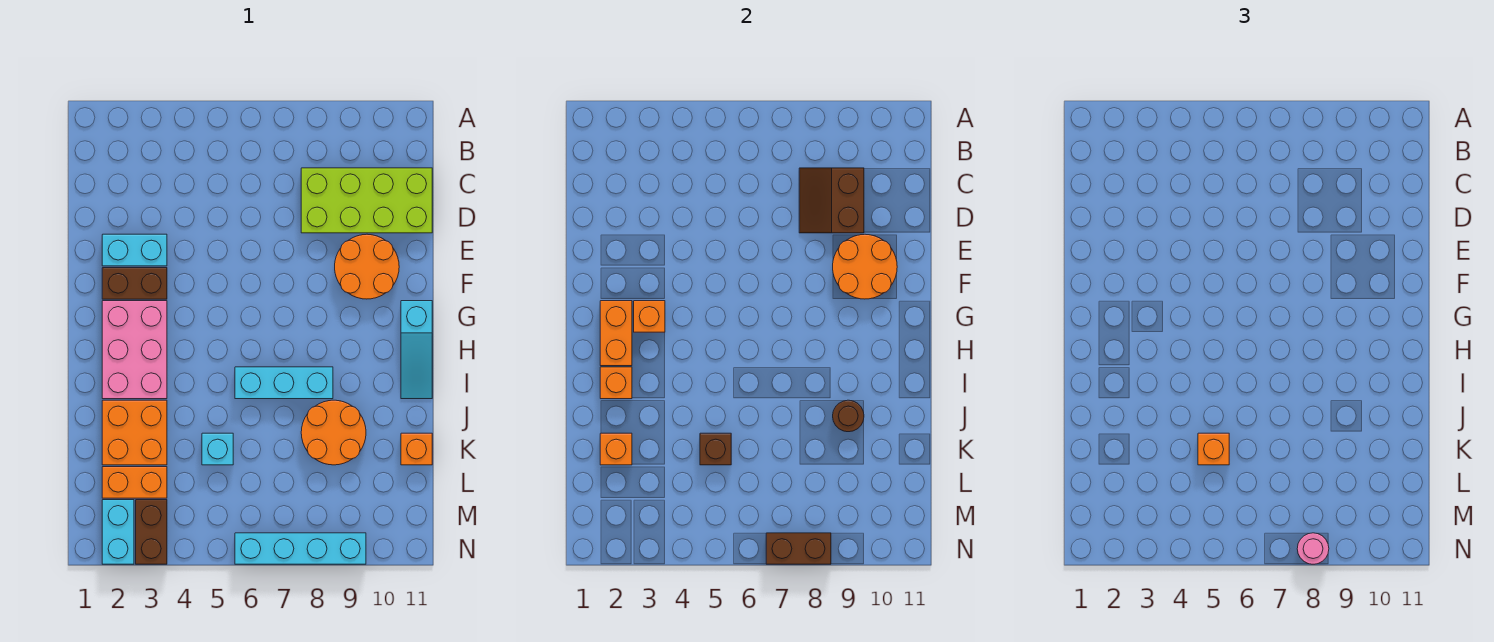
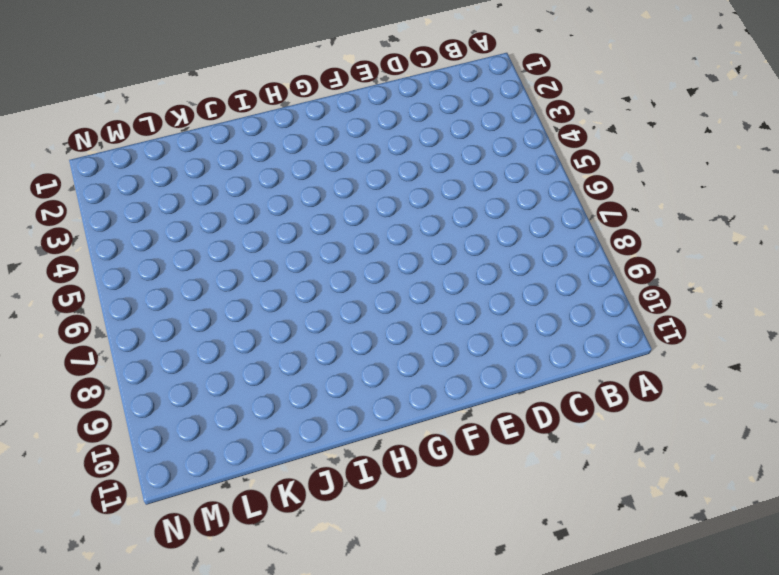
none -> lime 2x4 brick [301,168,432,233]
none -> cyan 1x2 brick [102,234,167,266]
none -> orange 2x2 round brick [335,234,399,299]

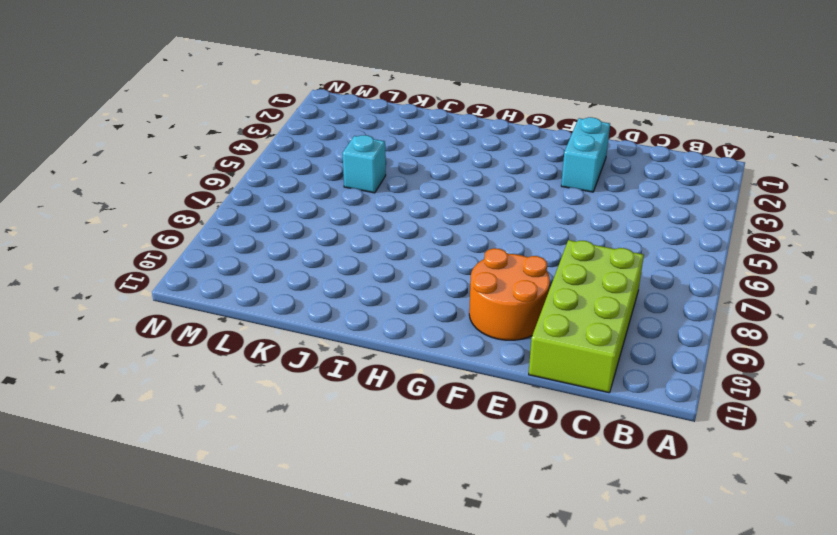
none -> brown 1x2 brick [102,268,167,299]
none -> pink 2x3 brick [102,301,167,399]
none -> cyan 1x3 slope [401,301,432,399]

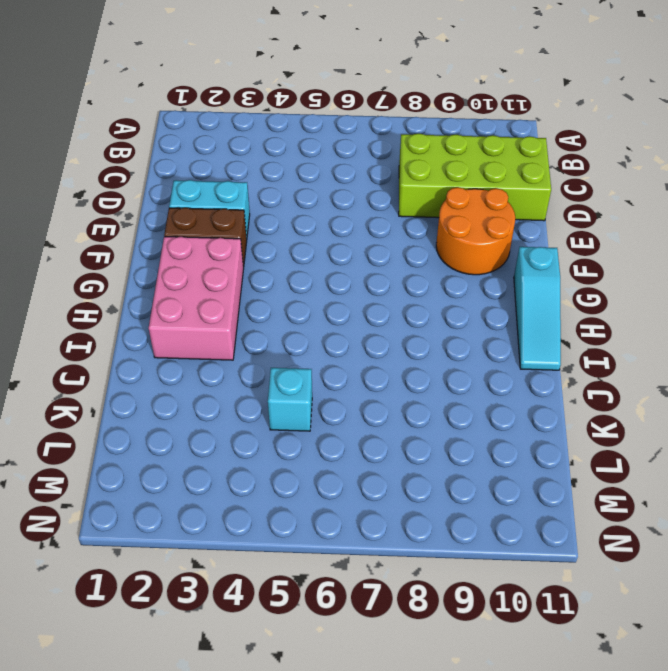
none -> cyan 1x3 brick [235,367,333,399]
none -> orange 2x2 brick [102,400,167,465]
none -> orange 2x2 round brick [301,400,366,465]

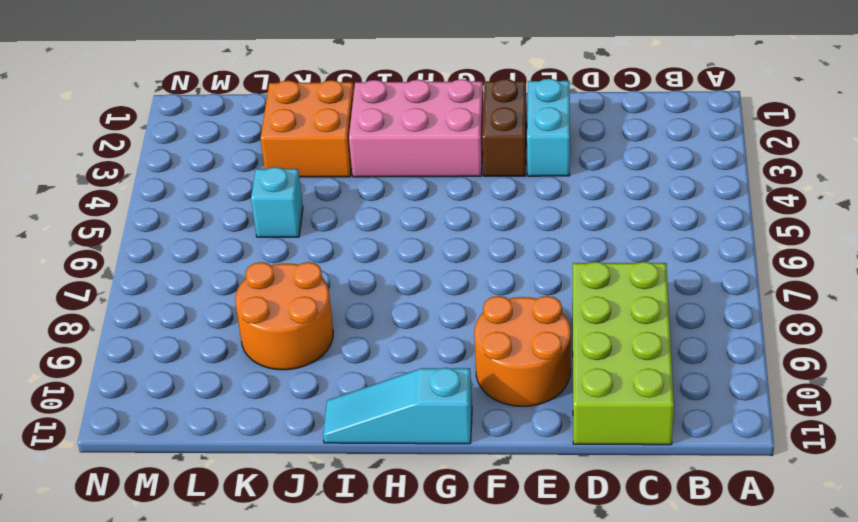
none -> cyan 1x3 brick [235,367,333,399]
none -> orange 1x1 brick [401,433,432,465]
none -> orange 1x2 brick [102,467,167,498]

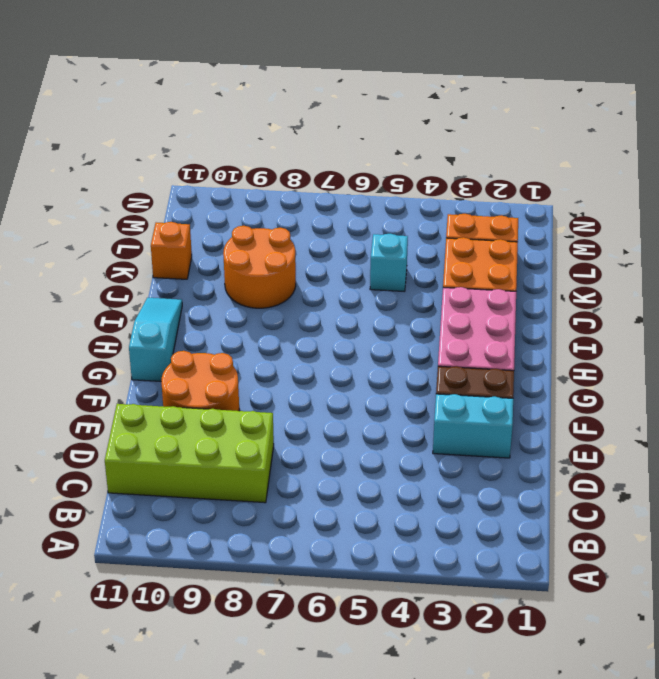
none -> cyan 1x3 brick [235,367,333,399]
none -> cyan 1x2 brick [102,500,134,564]
none -> brown 1x2 brick [136,500,167,564]

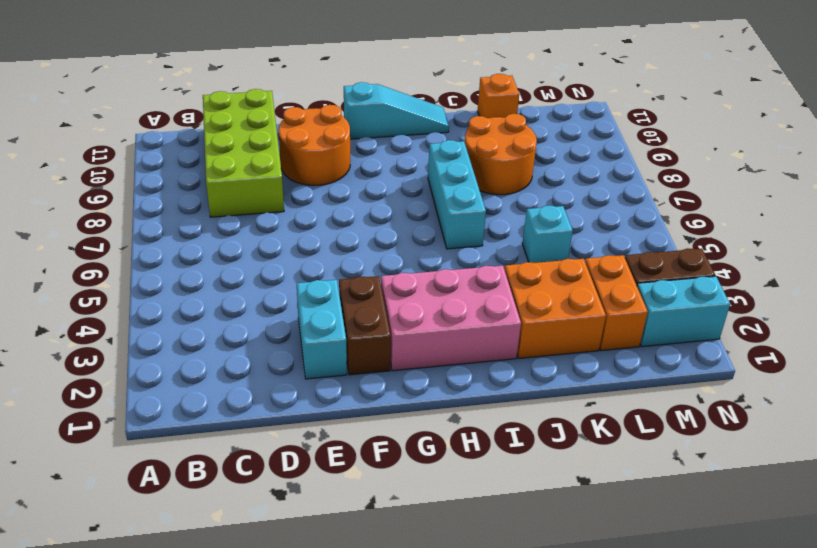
none -> cyan 1x4 brick [235,533,366,564]
none -> brown 2x2 slope [799,168,864,233]
none -> orange 2x2 round brick [833,234,897,299]

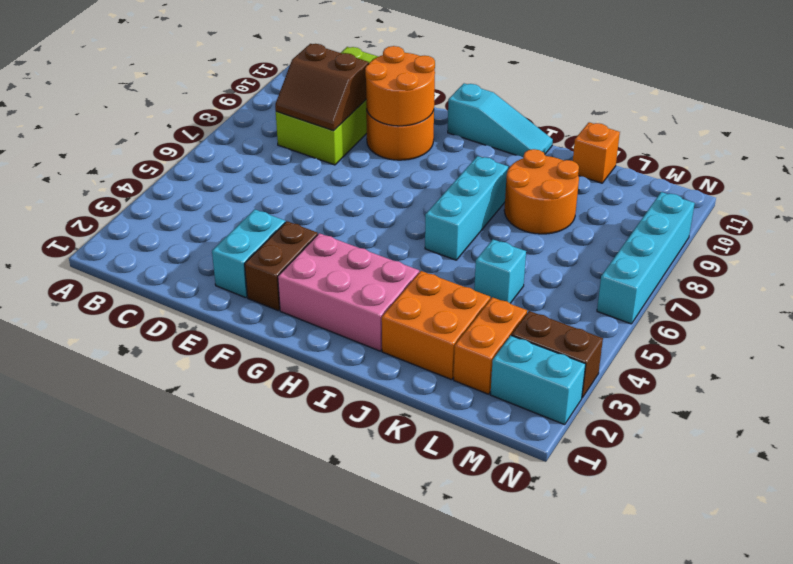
none -> orange 1x2 brick [600,301,632,366]
none -> orange 1x1 brick [634,301,665,332]
none -> orange 1x1 brick [600,367,632,399]

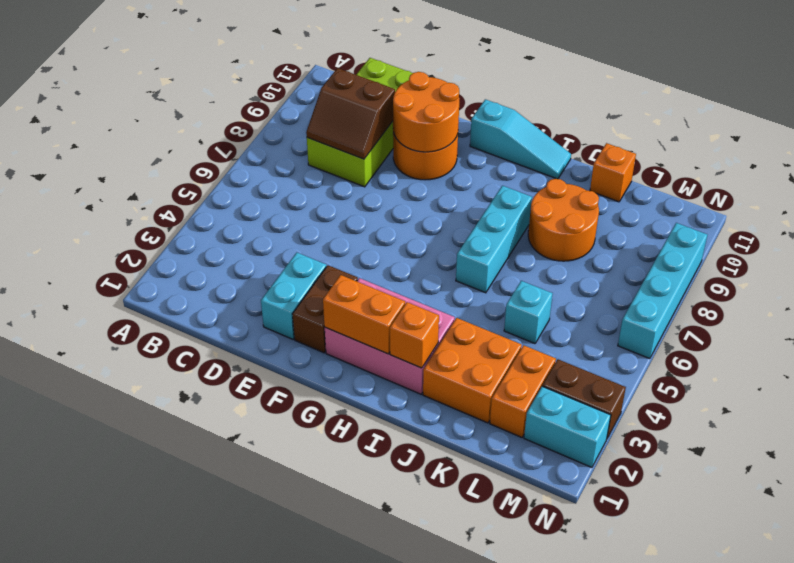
none -> orange 1x1 brick [634,301,665,332]
none -> brown 1x1 round brick [833,400,864,432]
none -> orange 1x1 brick [600,433,632,465]

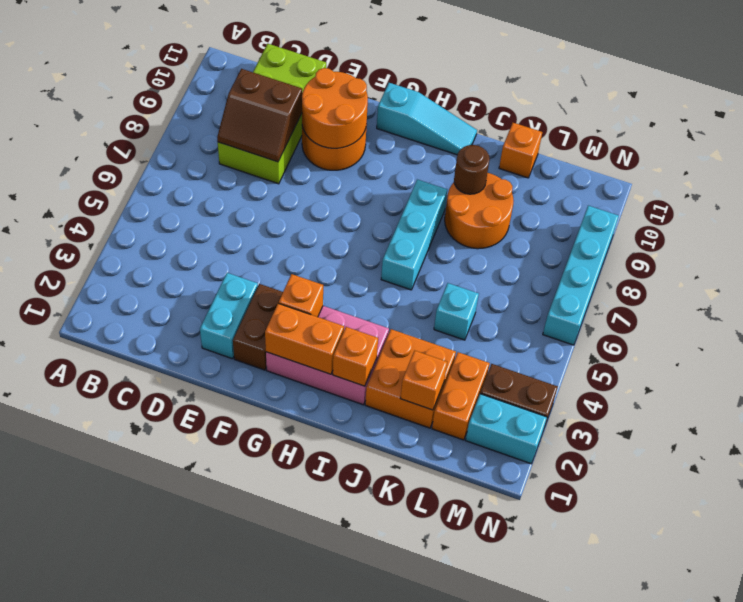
none -> brown 1x1 brick [700,433,731,465]
none -> brown 1x2 brick [766,533,831,564]
none -> orange 1x1 brick [1198,433,1229,465]

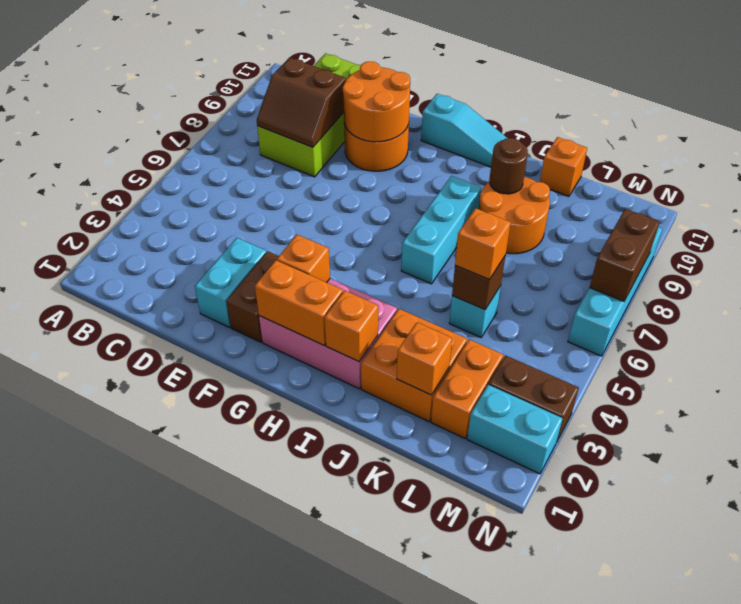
none -> pink 1x1 round brick [1297,533,1329,564]

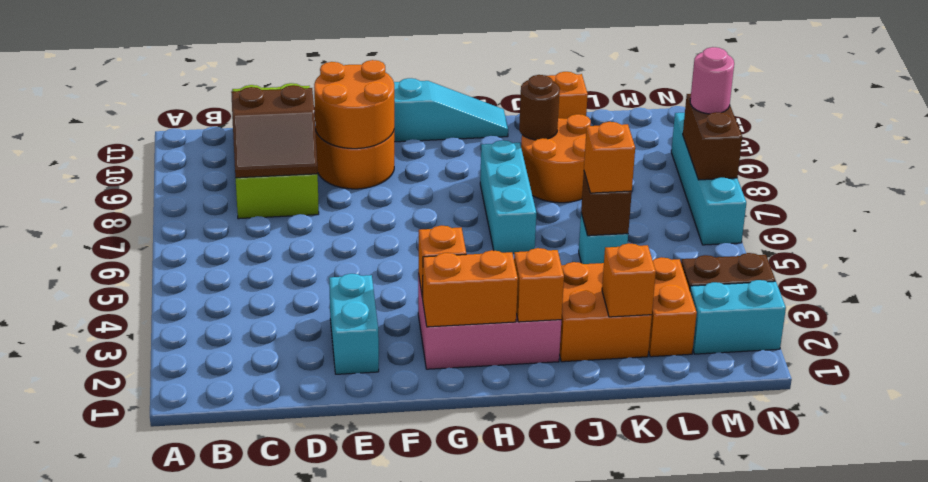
none -> brown 1x2 brick [102,268,167,299]

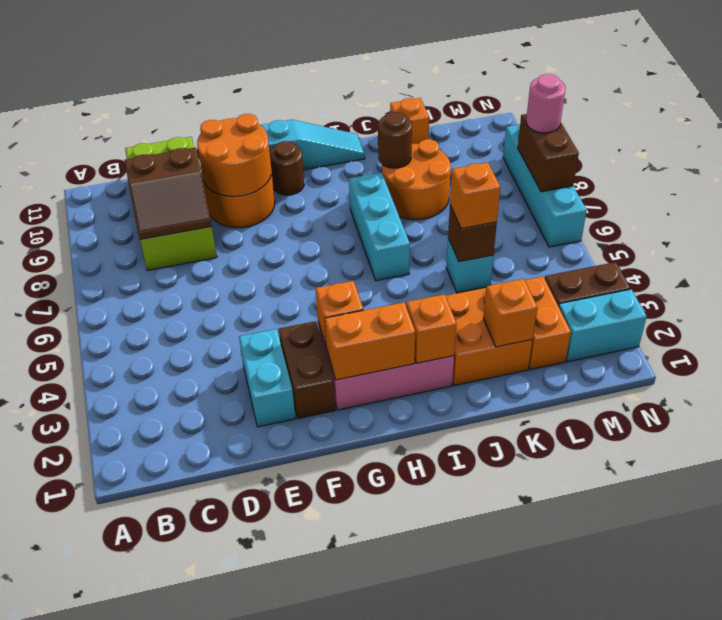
brown 1x1 round brick [270,141,304,195] -> none

